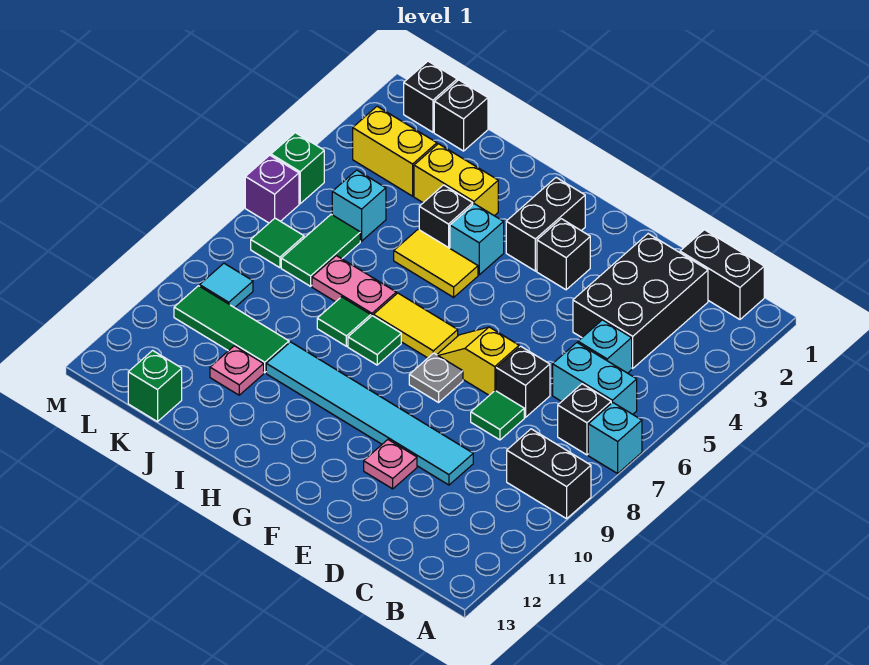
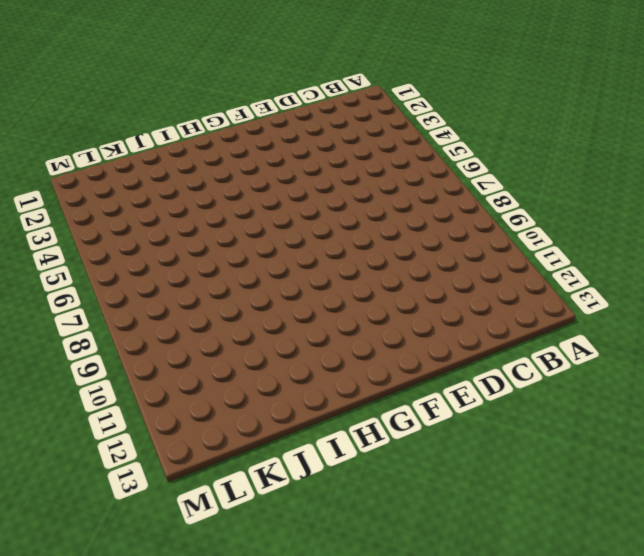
none -> cyan 1x1 brick [588,403,642,474]
none -> black 1x2 brick [507,429,591,519]
none -> black 1x2 brick [680,230,764,319]
none -> cyan 1x2 brick [553,343,637,414]

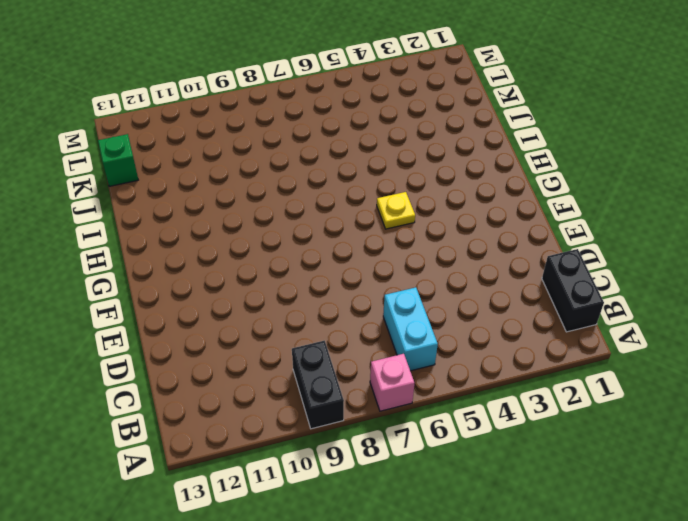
pink 1x1 brick [370,354,415,411] -> cyan 1x1 brick [588,403,642,474]
yellow 1x1 plate [377,192,415,229] -> none
none -> black 1x1 brick [558,384,611,455]
none -> black 2x3 brick [573,234,708,368]
none -> cyan 1x1 brick [578,320,632,373]
none -> black 1x1 brick [496,346,550,417]

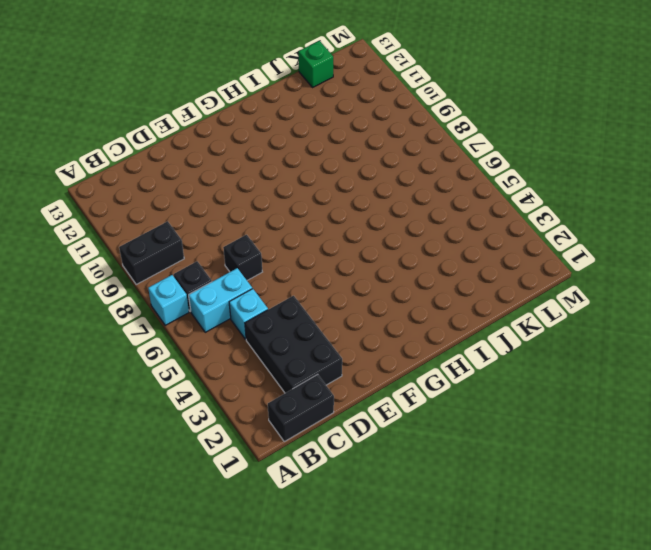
none -> green 1x1 tile [471,391,524,440]
none -> cyan 1x6 tile [266,342,473,485]
none -> yellow 1x2 slope [437,327,519,395]
none -> pink 1x1 plate [364,440,417,489]

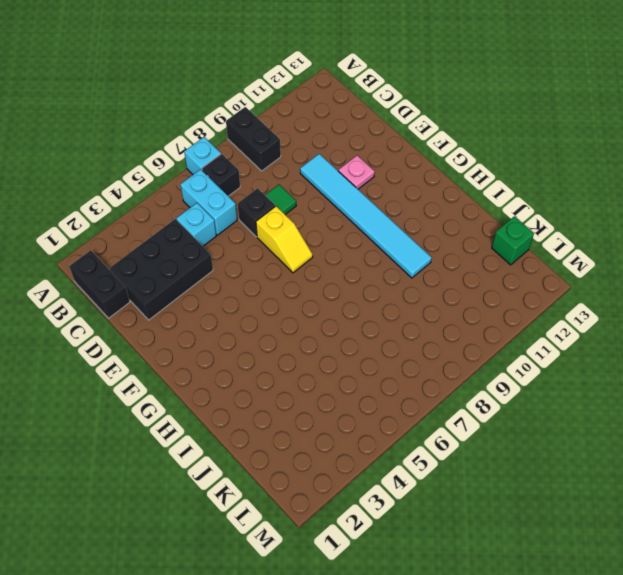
none -> black 1x1 brick [537,219,590,290]
none -> grey 1x1 plate [409,353,463,402]
none -> black 1x2 brick [506,178,585,271]
none -> yellow 1x2 tile [373,293,458,358]

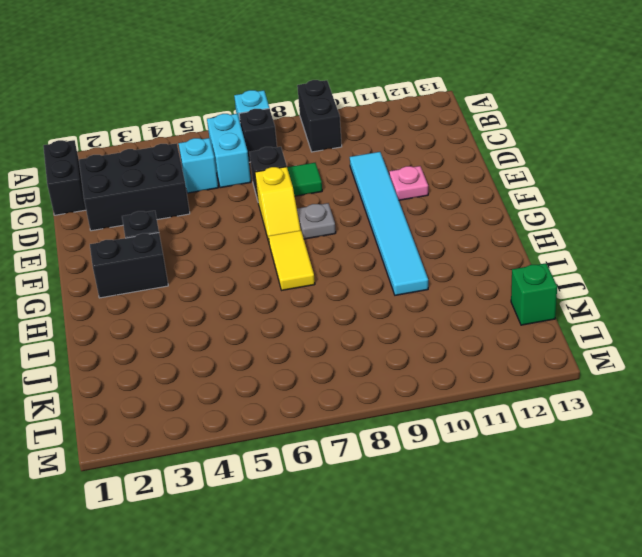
none -> cyan 1x1 brick [450,204,504,275]
none -> yellow 1x2 tile [394,229,478,297]
none -> green 1x1 tile [348,316,401,365]
none -> yellow 1x2 brick [414,144,498,216]

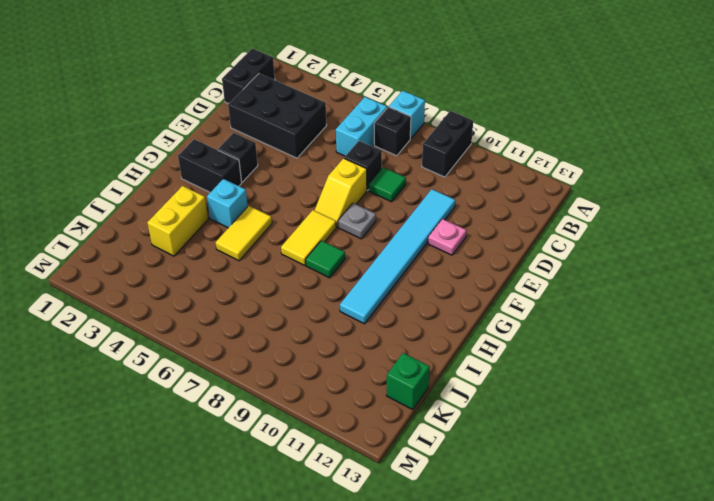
none -> cyan 1x1 brick [578,320,632,373]
none -> black 1x1 brick [419,185,473,248]
none -> pink 1x2 plate [312,256,396,316]
none -> green 1x1 tile [317,297,371,346]

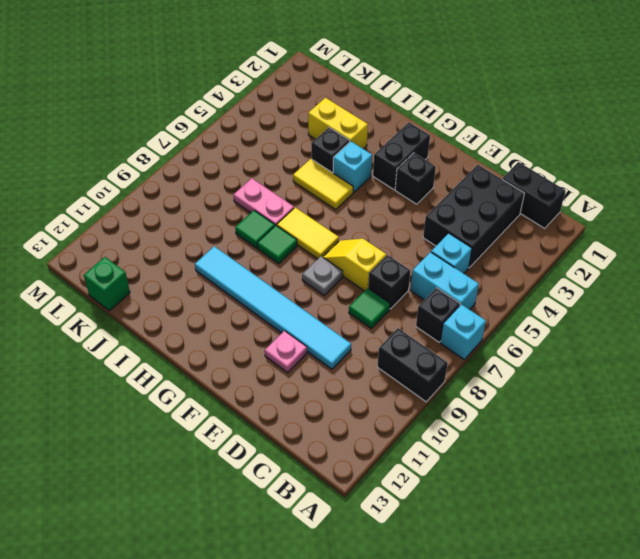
none -> green 1x3 tile [174,286,289,373]
none -> pink 1x1 plate [210,346,264,395]
none -> black 1x1 brick [434,80,488,151]
none -> yellow 1x2 brick [353,106,437,196]

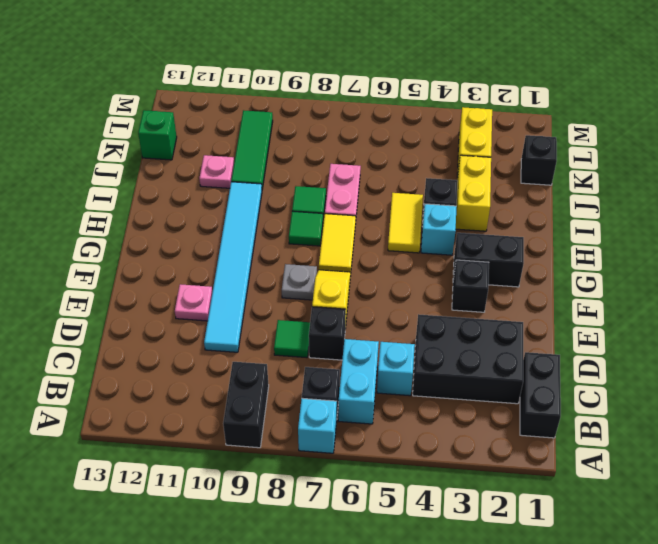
none -> cyan 1x1 brick [332,170,386,241]
none -> green 1x2 tile [281,214,360,286]
none -> black 1x1 brick [404,61,457,132]
none -> green 1x1 tile [251,218,304,268]

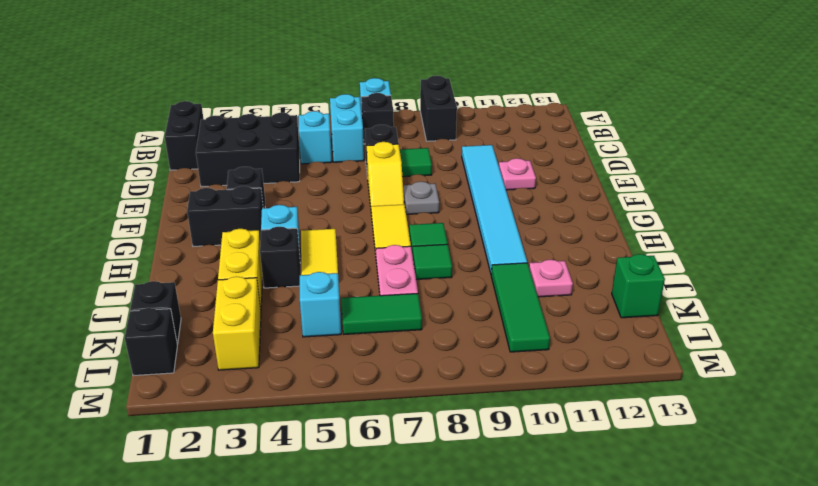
none -> green 1x1 tile [251,218,304,268]
none -> cyan 1x1 tile [200,263,253,308]
none -> green 1x1 brick [271,133,324,204]
none -> purple 1x1 brick [245,155,299,223]

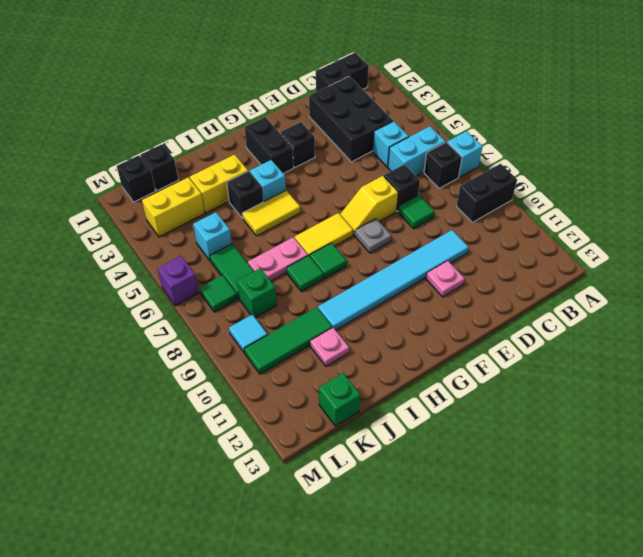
green 1x1 brick [237,268,277,318] -> green 1x1 brick moved to [271,133,324,204]

